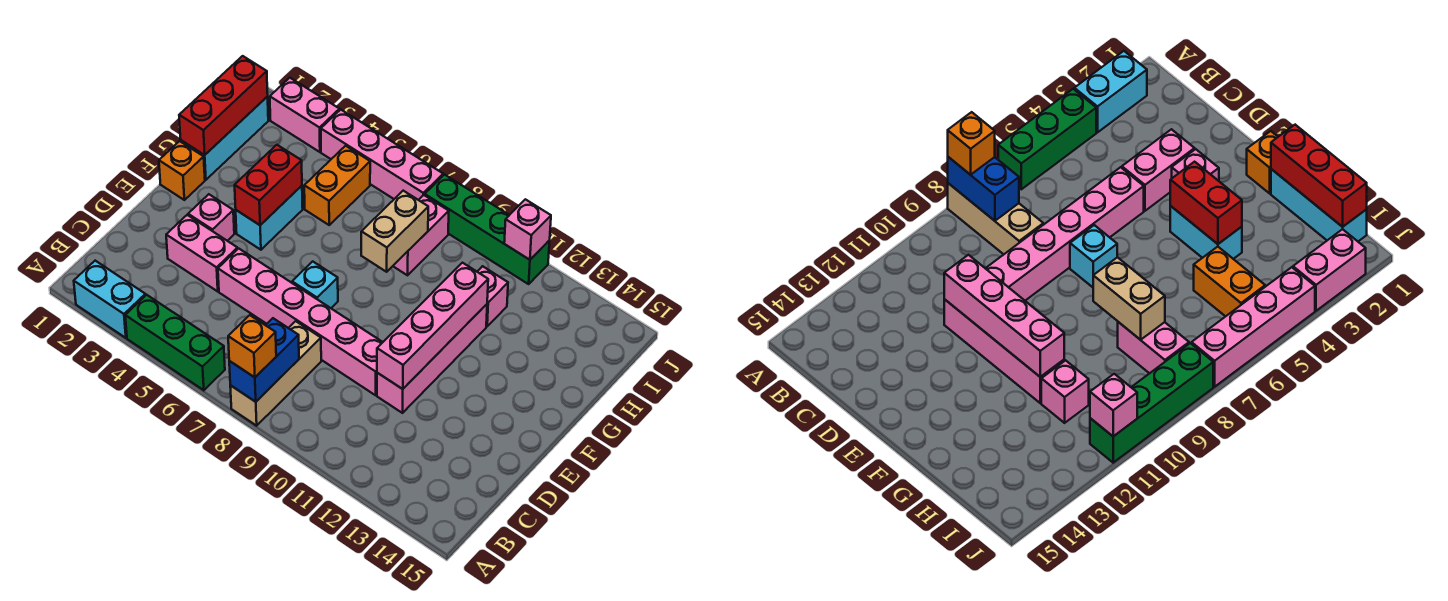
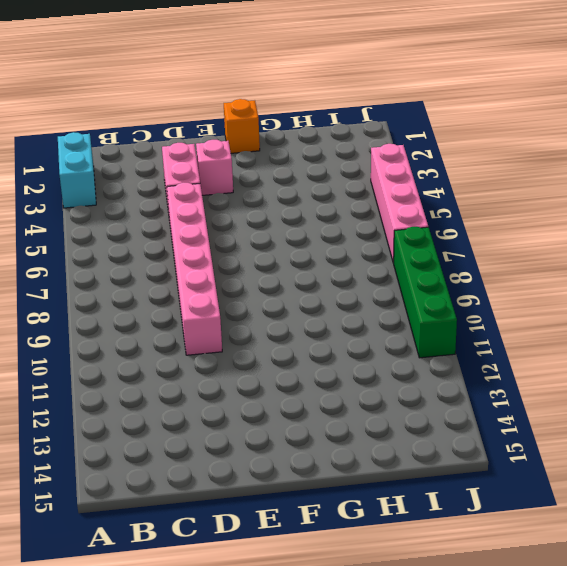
none -> green 1x3 brick [125,295,225,390]
none -> tan 1x3 brick [230,321,321,426]
none -> pink 1x4 brick [377,304,487,413]

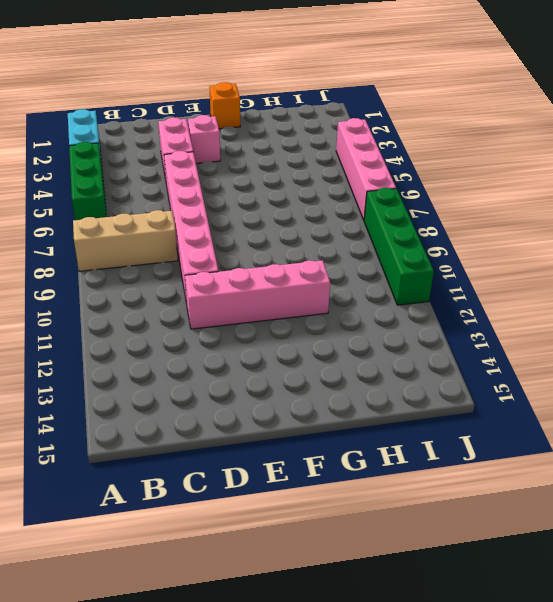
none -> cyan 1x1 brick [292,261,338,308]
none -> cyan 1x2 brick [236,186,303,250]
none -> cyan 1x3 brick [181,96,268,180]

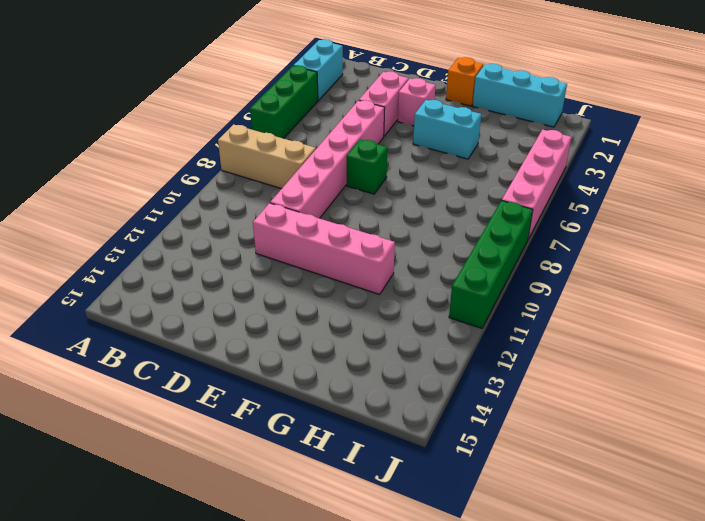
green 1x1 brick [347,139,388,194] -> cyan 1x1 brick [292,261,338,308]
none -> orange 1x2 brick [304,146,370,225]
none -> pink 1x2 brick [393,195,449,275]
none -> pink 1x1 brick [477,266,508,326]

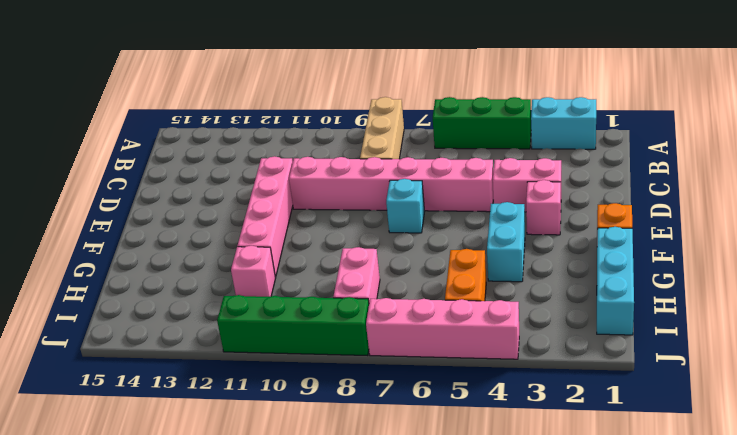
none -> pink 1x2 brick [270,78,339,152]
none -> blue 1x2 brick [229,318,299,402]
none -> pink 1x4 brick [377,263,488,389]

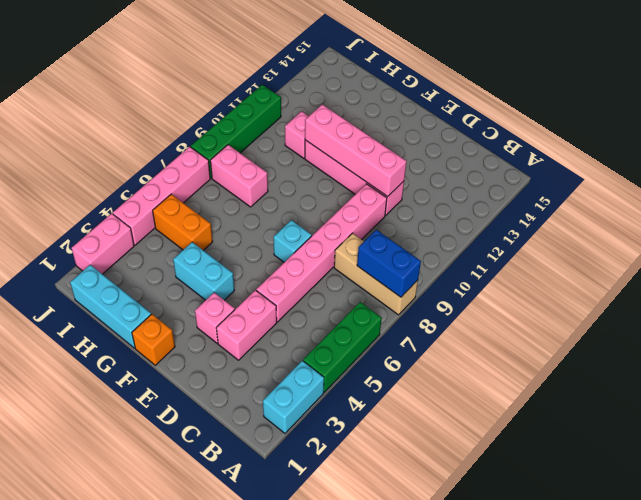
none -> red 1x2 brick [235,145,302,225]
none -> red 1x3 brick [179,56,268,155]
none -> tan 1x2 brick [361,191,428,272]

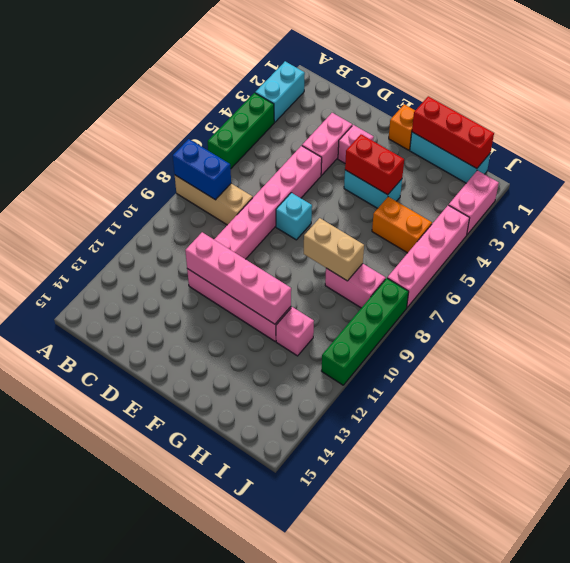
none -> pink 1x1 brick [504,199,551,260]
none -> orange 1x1 brick [228,315,276,377]

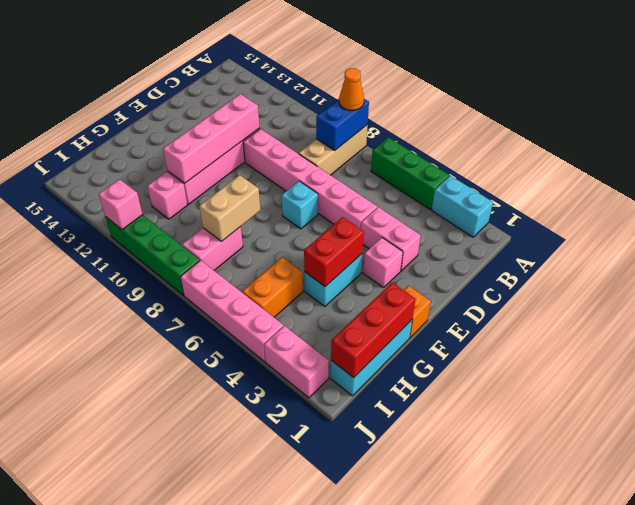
orange 1x1 cone [339,68,364,111] -> orange 1x1 brick [228,315,276,377]

